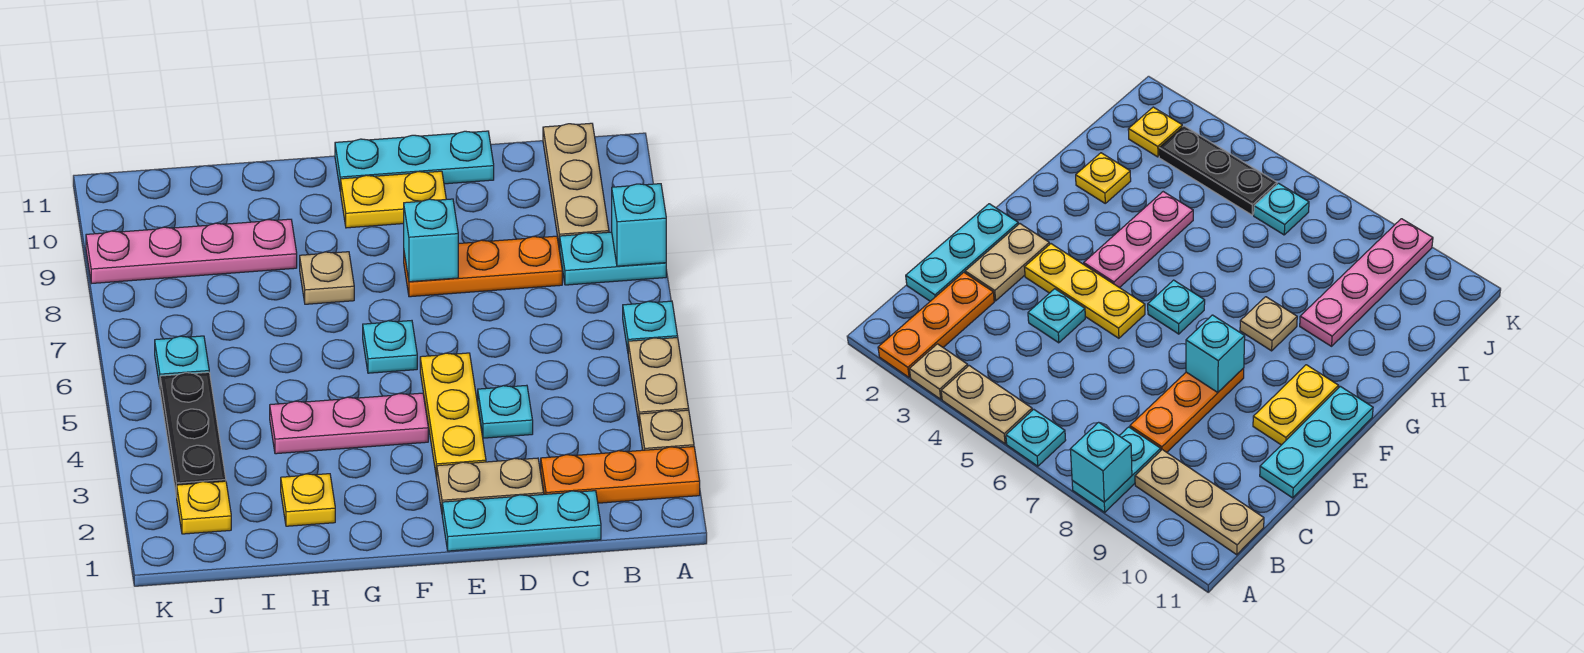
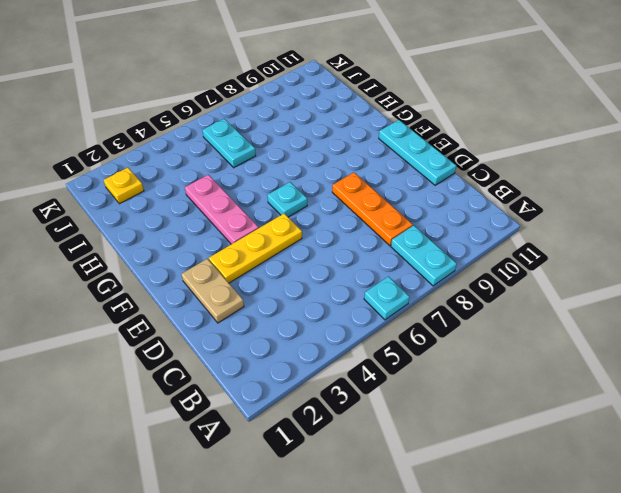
cyan 1x2 plate [202,119,256,168] -> cyan 1x1 plate [155,336,209,386]
none -> orange 1x3 plate [541,447,700,503]
none -> tan 1x1 plate [639,410,694,450]
none -> tan 1x2 plate [628,338,689,423]

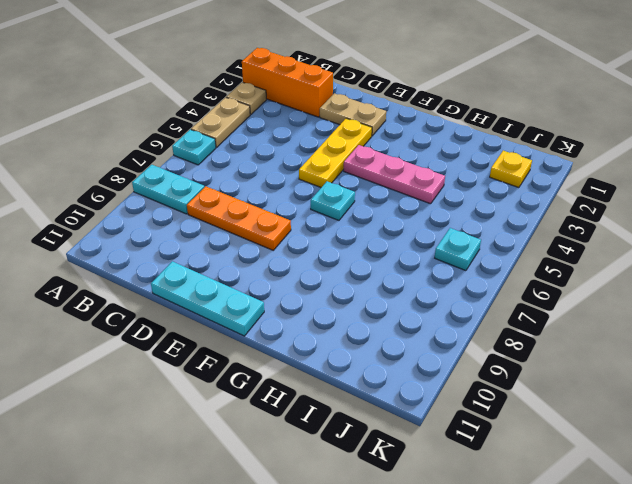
orange 1x3 brick [242,48,333,117] -> orange 1x3 plate [541,447,700,503]
none -> tan 1x3 plate [543,123,609,248]
none -> cyan 1x3 plate [442,491,601,551]
none -> cyan 1x1 plate [478,385,533,438]

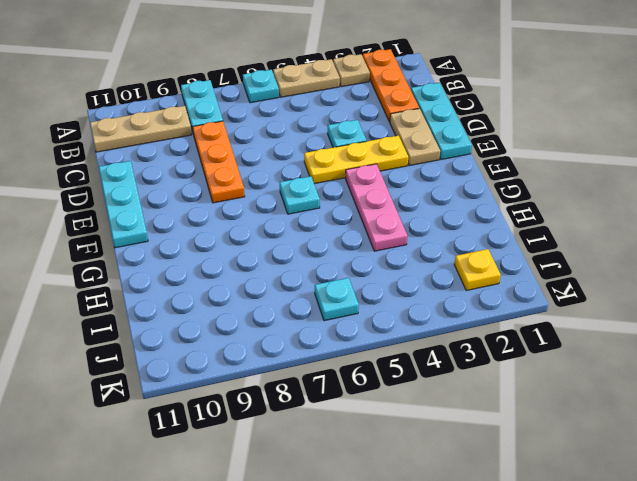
none -> yellow 1x2 plate [341,171,446,228]
none -> tan 1x1 plate [300,252,354,304]
none -> yellow 1x1 plate [281,474,335,526]

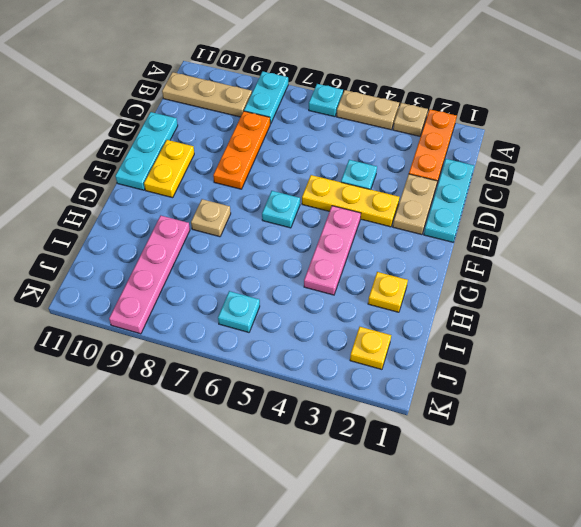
none -> black 1x3 plate [160,372,226,497]
none -> cyan 1x1 brick [612,184,666,266]
none -> cyan 1x1 brick [404,199,458,282]

